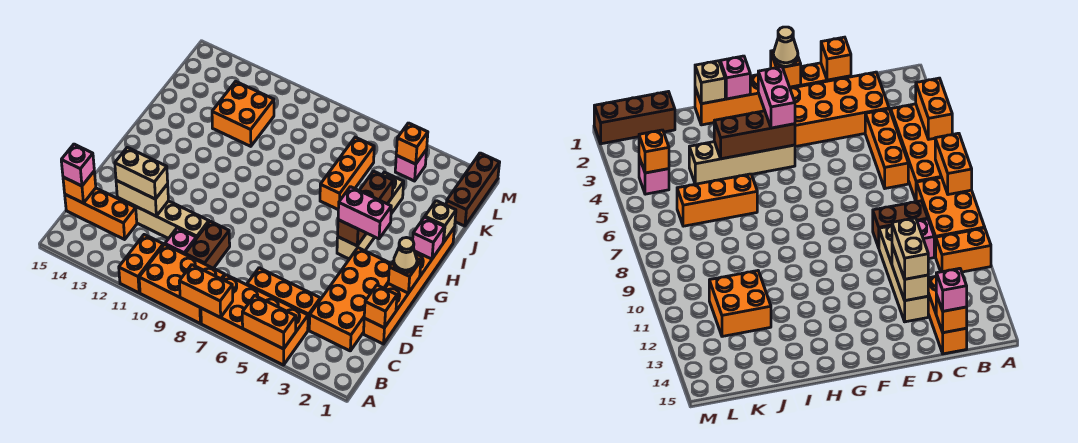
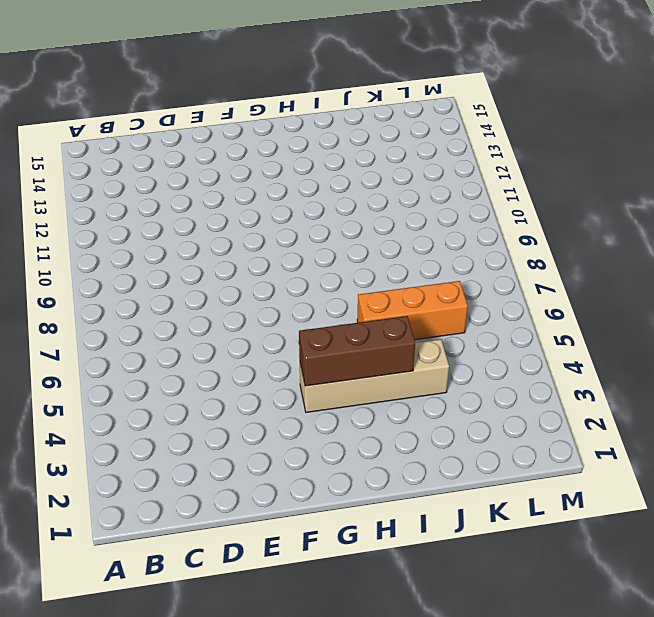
none -> orange 2x4 brick [201,275,308,365]
none -> orange 2x3 brick [139,244,225,323]
none -> orange 1x2 brick [119,235,163,293]

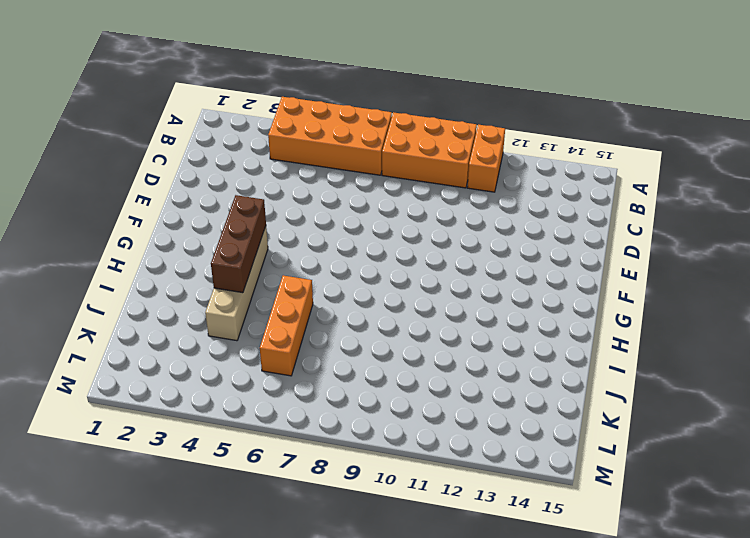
none -> orange 2x4 brick [309,248,391,351]
none -> orange 1x3 brick [247,268,320,330]
none -> brown 1x2 brick [185,221,230,268]

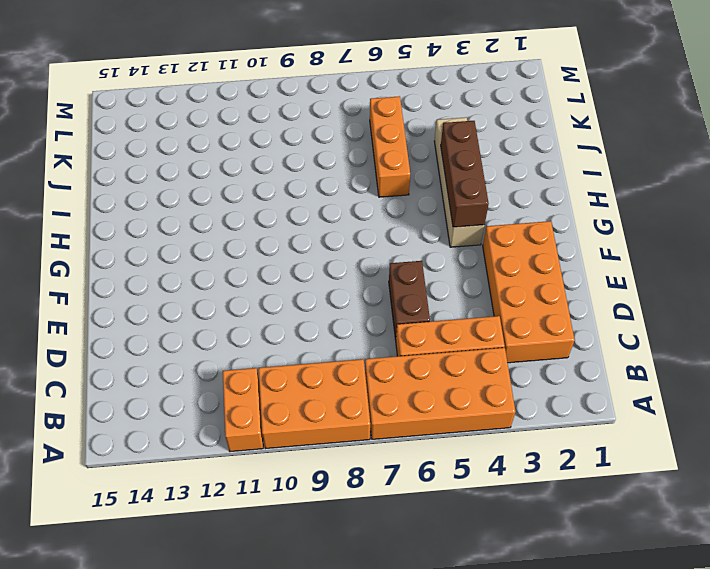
brown 1x2 brick [389,261,430,339] -> brown 1x2 brick moved to [185,221,230,268]
none -> pink 1x1 brick [165,228,196,254]
none -> orange 1x3 brick [65,188,137,239]
none -> orange 1x6 brick [364,228,454,344]

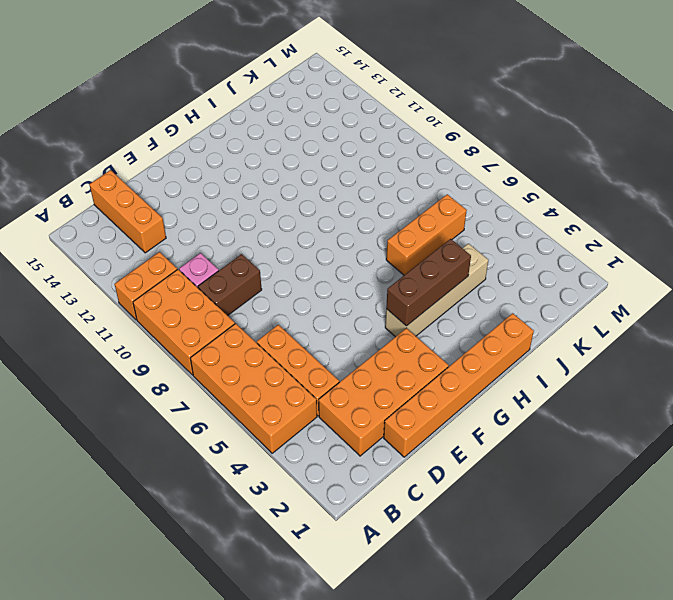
none -> tan 1x4 brick [117,197,209,239]
none -> orange 2x2 brick [212,81,274,146]
none -> brown 1x3 brick [446,153,500,226]

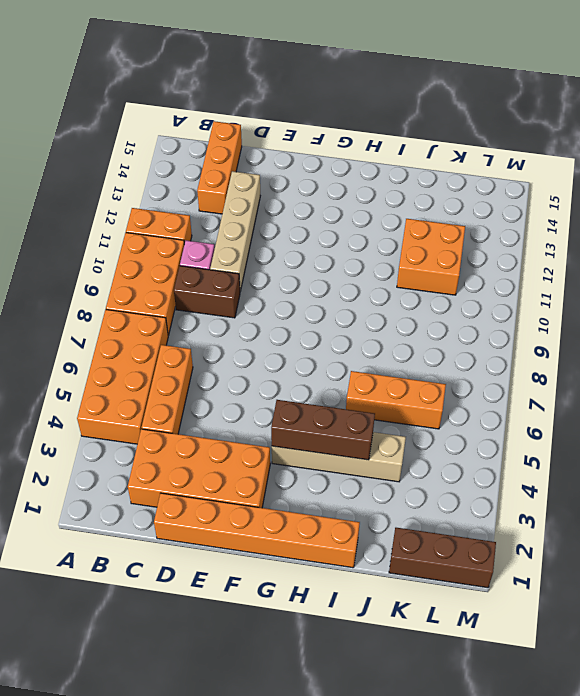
none -> pink 1x1 brick [395,150,427,181]
none -> orange 1x2 brick [242,296,296,349]
none -> orange 1x2 brick [179,265,233,318]

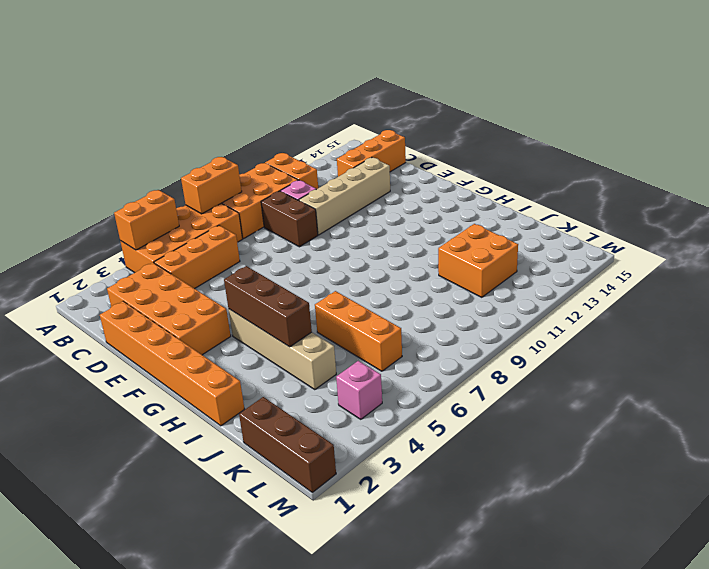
none -> orange 1x1 brick [63,172,96,203]
none -> orange 1x1 brick [364,285,397,328]
none -> tan 1x2 brick [116,180,168,216]

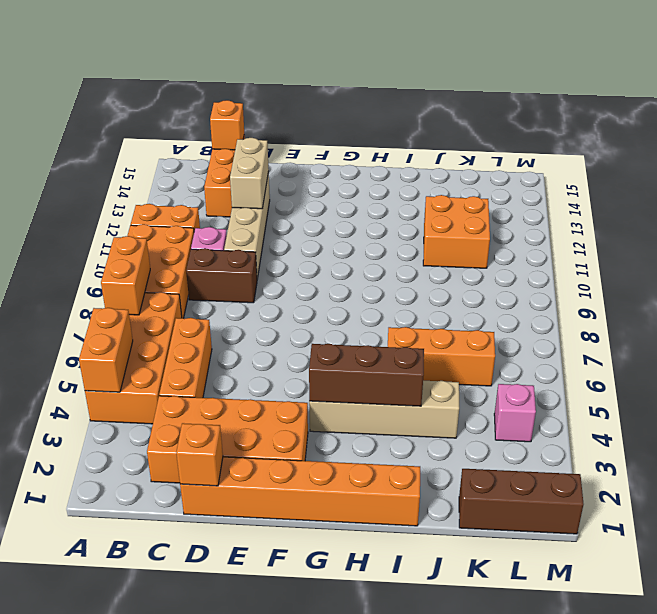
none -> orange 1x1 brick [388,259,421,293]
none -> pink 1x1 brick [413,217,444,259]
none -> tan 1x1 brick [425,201,456,242]

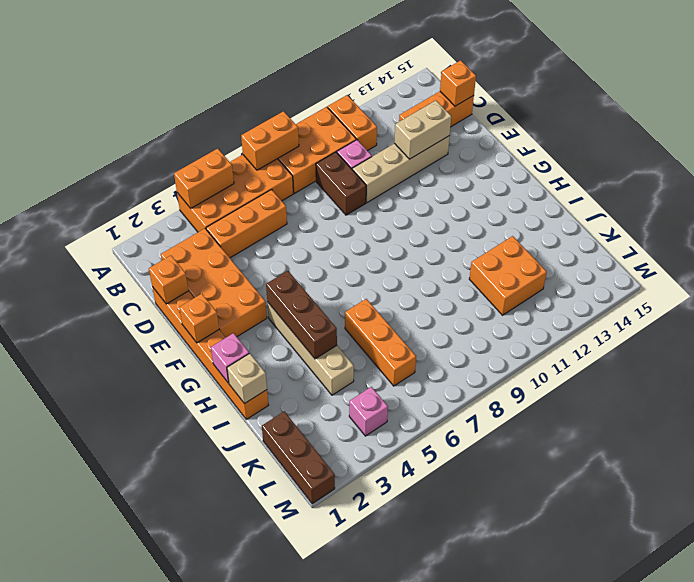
none -> orange 1x1 brick [396,123,428,164]
none -> pink 1x1 brick [61,144,94,186]
none -> tan 1x2 brick [115,147,168,199]

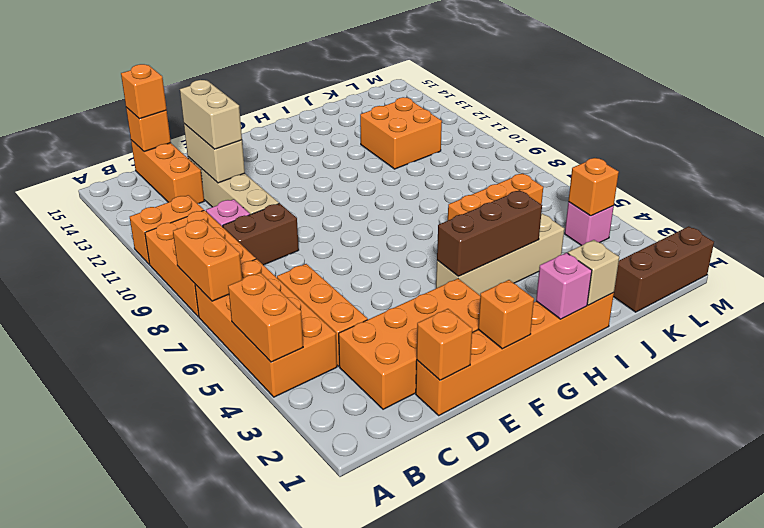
orange 1x1 brick [121,64,167,119] -> pink 1x1 brick [61,144,94,186]
none -> tan 1x1 cone [394,238,417,273]
none -> pink 1x2 brick [338,187,391,239]

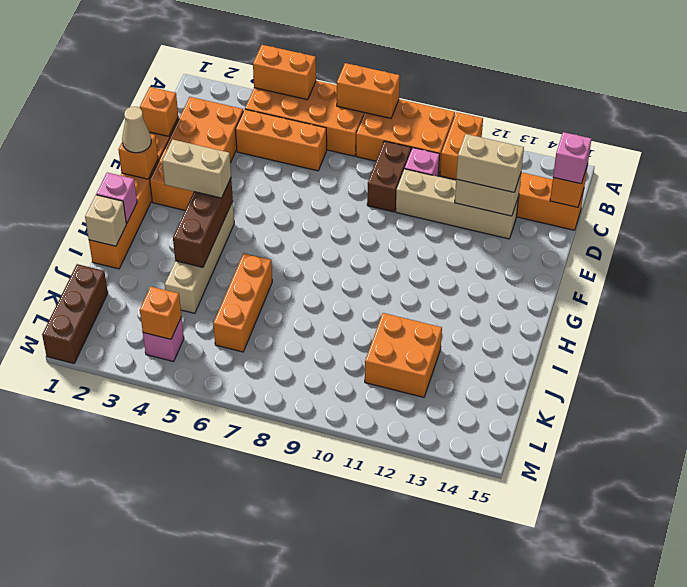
tan 1x2 brick [162,140,231,198] -> pink 1x2 brick [338,187,391,239]

